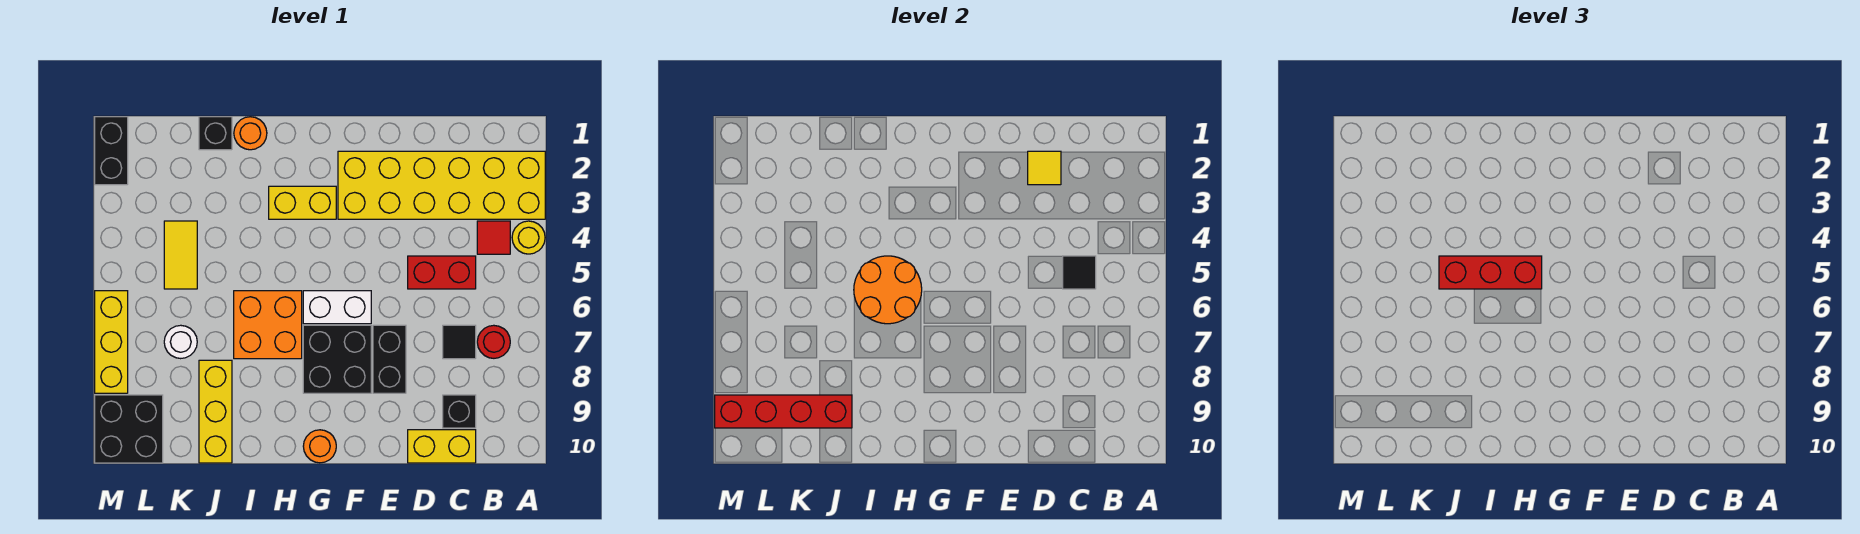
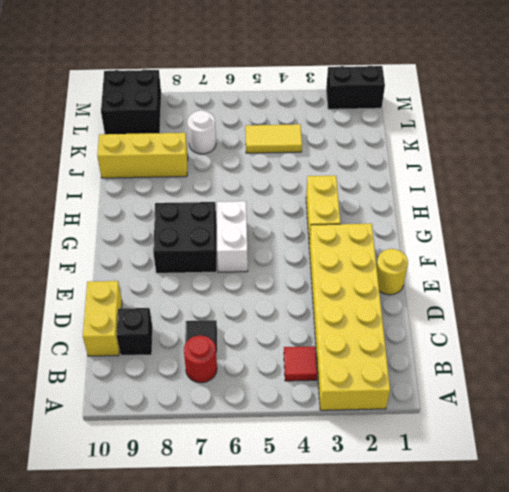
yellow 1x1 round brick [377,249,408,295] -> yellow 1x1 round brick moved to [512,221,545,254]
none -> red 1x2 brick [408,256,476,289]
none -> black 1x2 brick [373,325,406,393]
none -> orange 1x1 round brick [303,430,336,463]

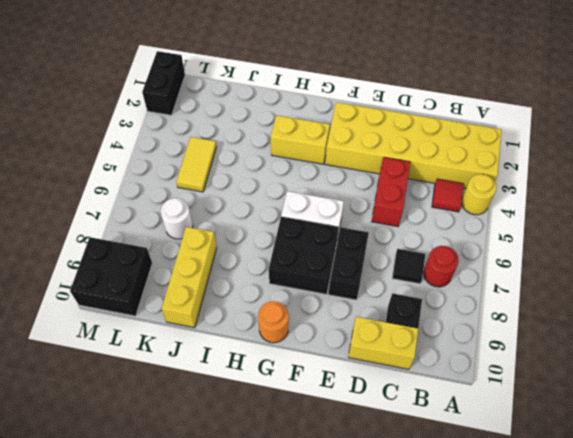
red 1x2 brick [371,157,410,227] -> red 1x2 brick turned to [408,256,476,289]
none -> orange 2x2 brick [234,291,302,359]
none -> orange 1x1 round brick [234,117,267,150]
none -> black 1x1 brick [199,117,232,150]

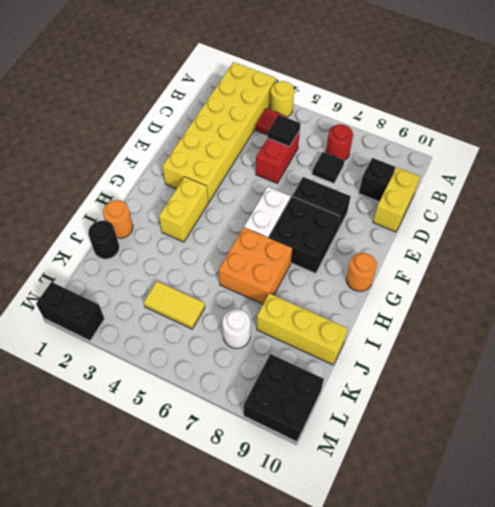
black 1x1 round brick [88,221,119,259] -> black 1x1 brick [199,117,232,150]
none -> yellow 1x3 brick [95,291,128,393]
none -> yellow 1x1 tile [1028,151,1061,185]
none -> orange 2x2 round brick [854,256,922,324]

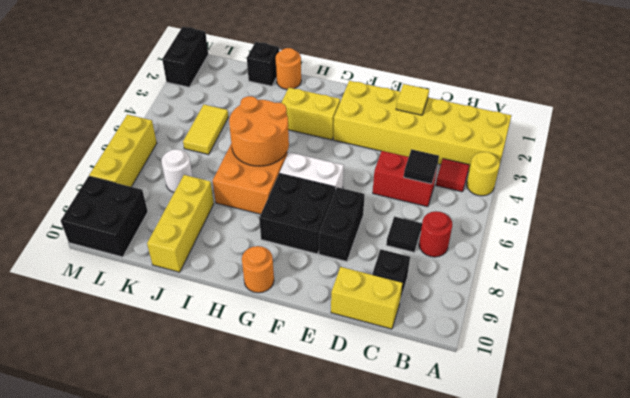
none -> red 1x4 brick [715,395,852,428]
none -> red 1x3 brick [1439,256,1542,289]

